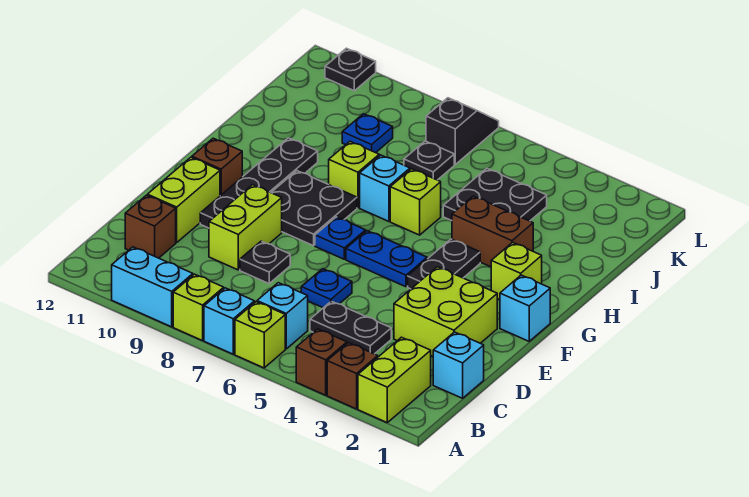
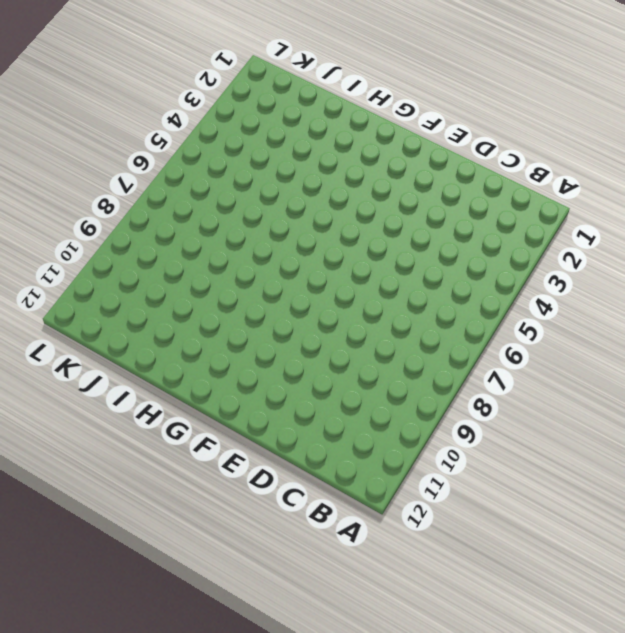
none -> lime 1x2 brick [358,337,431,422]
none -> brown 1x1 brick [327,343,378,409]
none -> brown 1x1 brick [296,329,347,395]
none -> lime 1x1 brick [235,302,285,368]

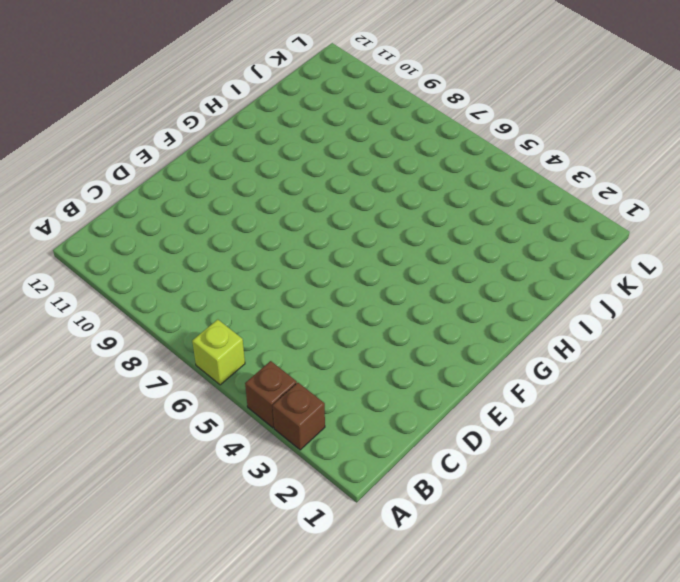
none -> lime 1x2 brick [358,337,431,422]
none -> cyan 1x1 brick [204,288,255,354]
none -> lime 1x1 brick [173,274,224,341]
none -> cyan 1x2 brick [112,247,193,327]

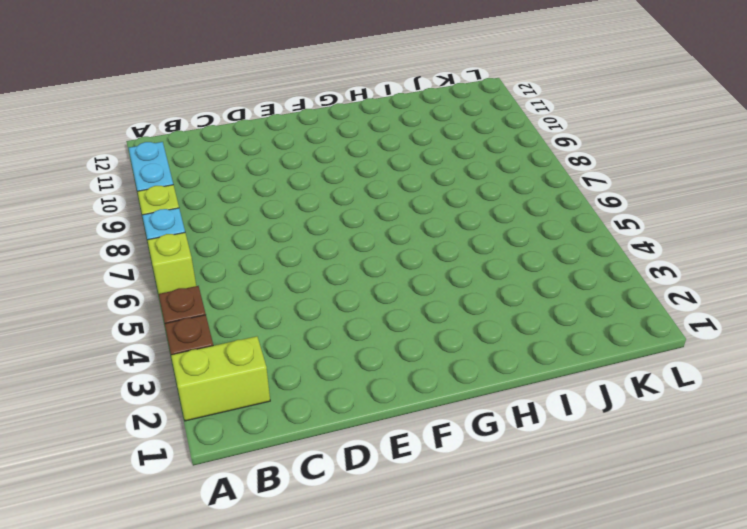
none -> cyan 1x1 brick [257,283,308,349]
none -> cyan 1x1 brick [433,332,484,398]
none -> black 1x2 plate [310,301,391,354]
none -> brown 1x1 brick [125,195,176,258]

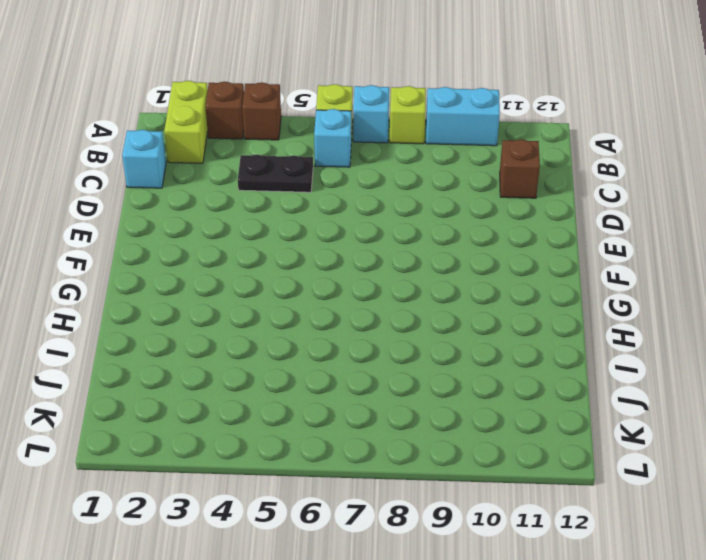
none -> lime 2x2 brick [394,267,497,356]
none -> blue 1x1 plate [301,269,352,308]
none -> black 1x1 plate [240,241,290,284]
none -> lime 1x2 brick [209,185,282,270]

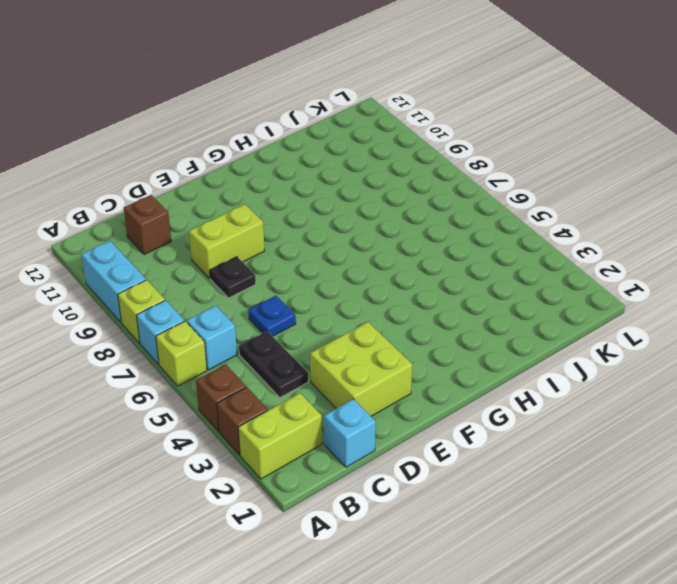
none -> lime 1x2 brick [147,157,220,243]
none -> black 1x4 plate [200,138,318,228]
none -> cyan 1x1 brick [500,275,550,341]
none -> black 1x2 plate [408,239,480,289]

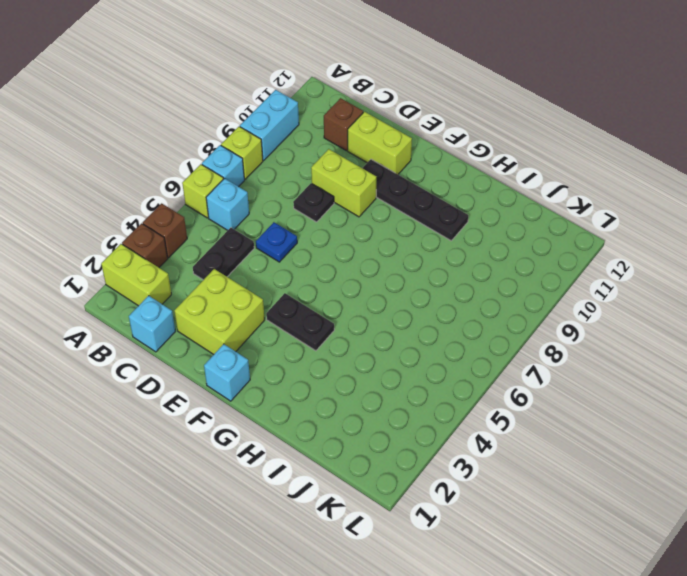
none -> blue 1x2 plate [346,231,427,287]
none -> blue 1x1 plate [315,217,366,259]
none -> black 2x2 plate [271,171,357,246]
none -> brown 1x1 brick [192,138,242,196]

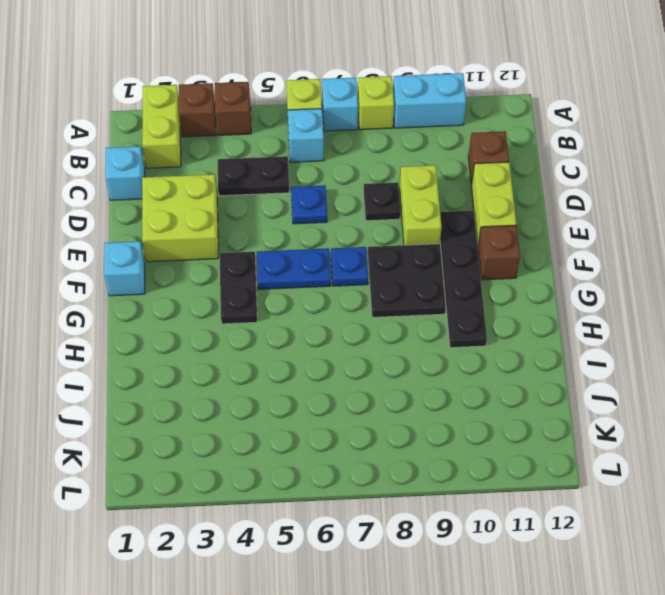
none -> lime 1x1 brick [491,243,542,300]
none -> brown 1x2 brick [452,196,533,267]
none -> lime 1x1 brick [390,169,441,235]
none -> cyan 1x1 brick [360,155,410,221]

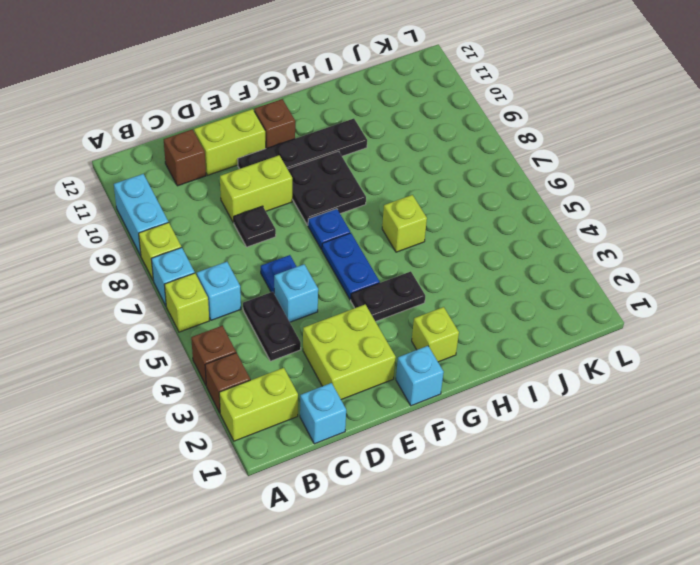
cyan 1x1 brick [274,264,318,322] -> cyan 1x1 brick moved to [360,155,410,221]
none -> brown 1x2 brick [452,196,533,267]
none -> lime 1x1 brick [329,142,379,208]
none -> black 2x2 plate [443,168,547,221]
none -> black 1x1 plate [404,141,454,180]

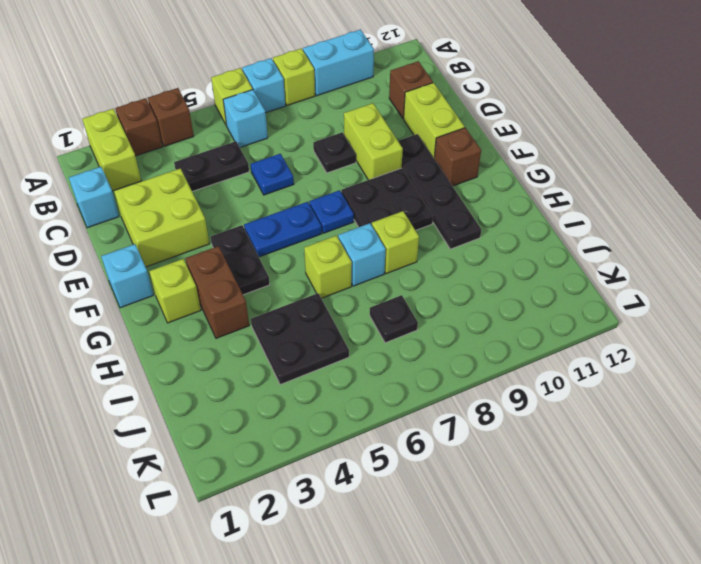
brown 1x2 brick [185,246,249,338] -> brown 1x2 brick turned to [452,196,533,267]
none -> blue 1x1 plate [342,114,393,153]
none -> black 1x2 slope [426,98,499,164]
none -> black 1x1 plate [325,48,376,91]

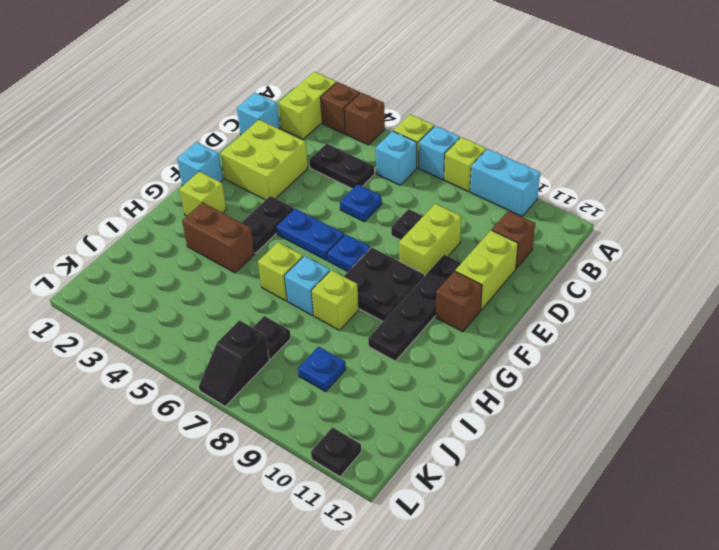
none -> black 2x2 plate [443,168,547,221]

